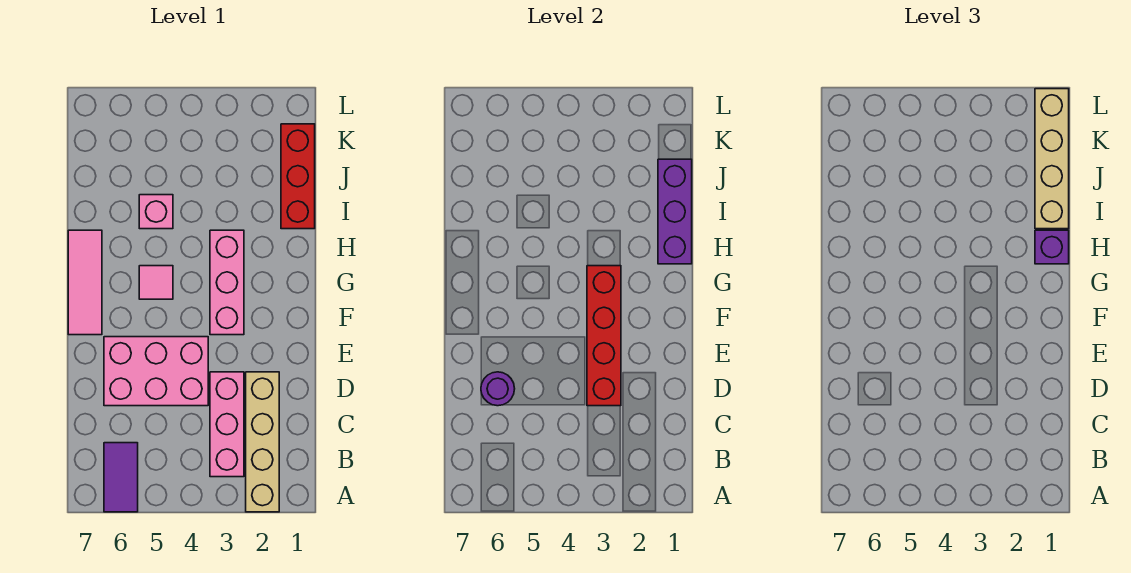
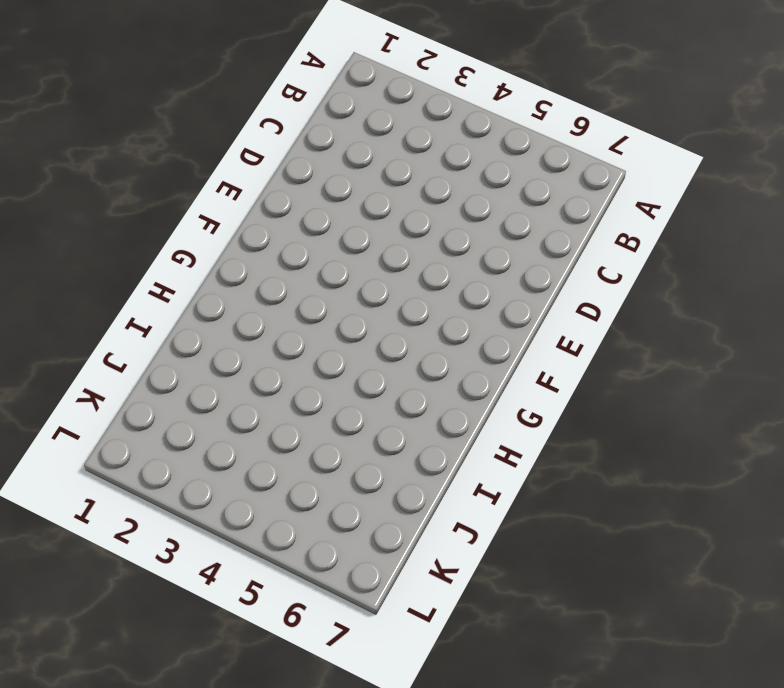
none -> tan 1x4 brick [246,372,279,512]
none -> purple 1x2 tile [104,443,138,512]
none -> pink 1x3 brick [210,372,244,477]

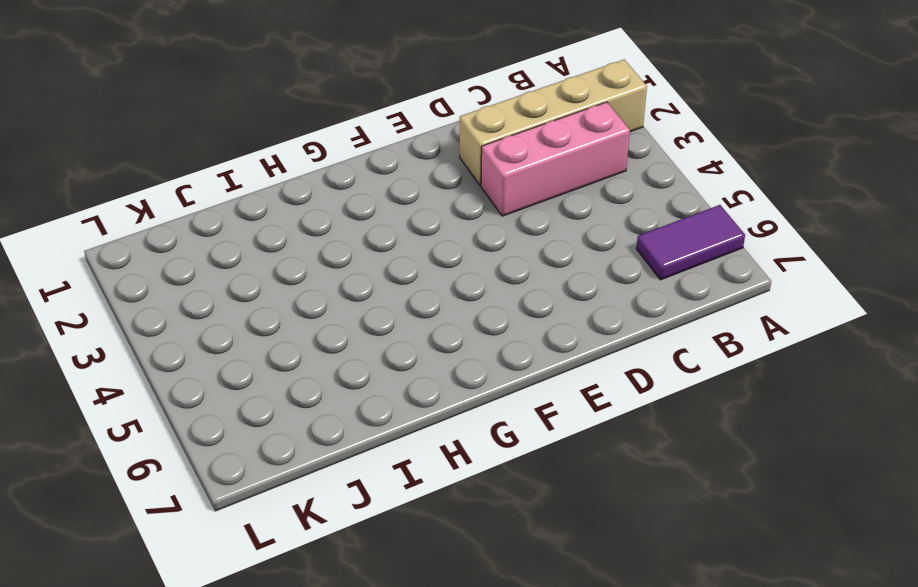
none -> pink 2x3 brick [104,337,208,406]
none -> pink 1x3 brick [210,230,244,335]
none -> pink 1x3 tile [68,230,102,335]

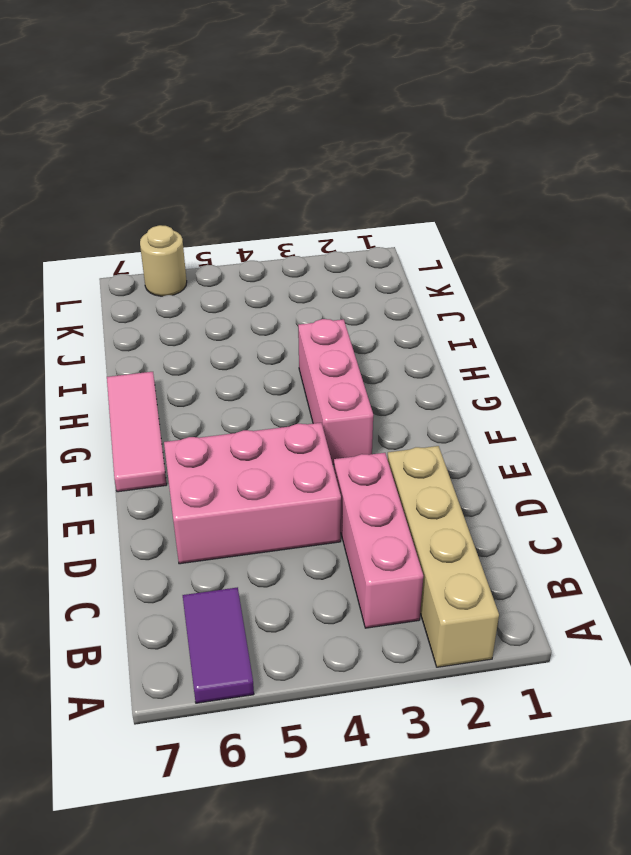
tan 1x1 round brick [140,225,187,296] -> none
none -> pink 1x1 tile [139,266,173,299]
none -> red 1x3 brick [281,124,315,229]
none -> pink 1x1 brick [139,195,173,229]

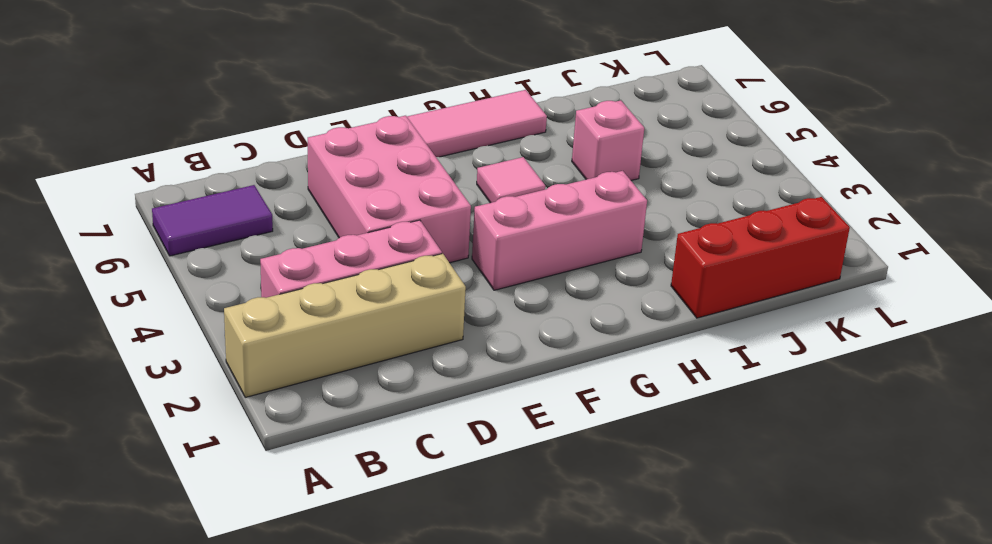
none -> red 1x4 brick [587,266,621,406]
none -> purple 1x1 round brick [481,372,515,406]
none -> purple 1x3 brick [658,159,692,264]

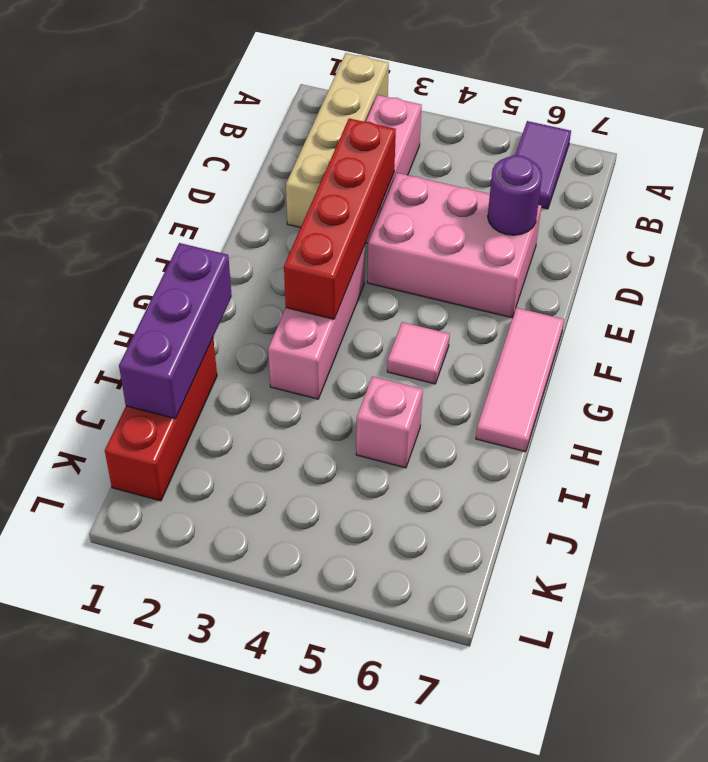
none -> purple 1x1 brick [1035,230,1069,264]
none -> tan 1x4 brick [1035,89,1069,229]

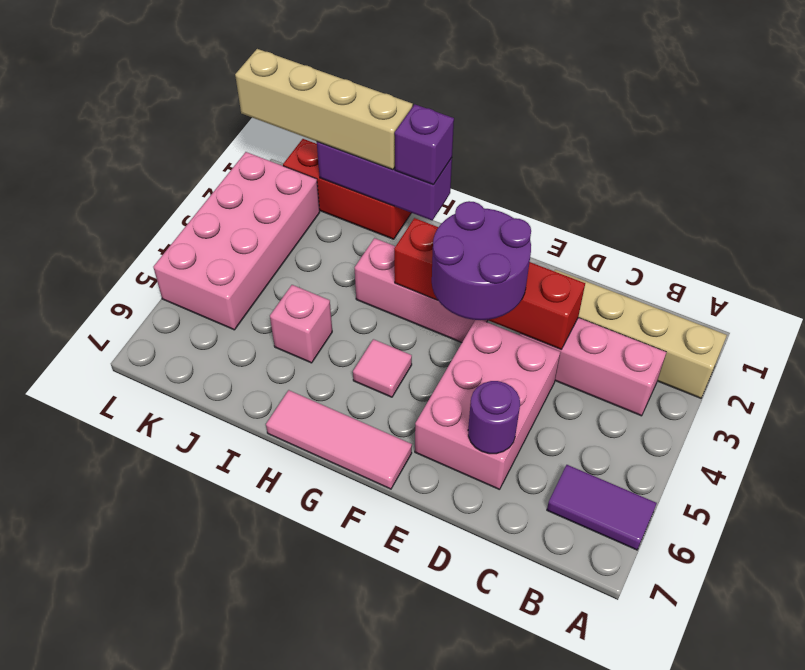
purple 2x2 round brick [432,201,531,320] -> none
pink 2x4 brick [153,152,320,330] -> none

